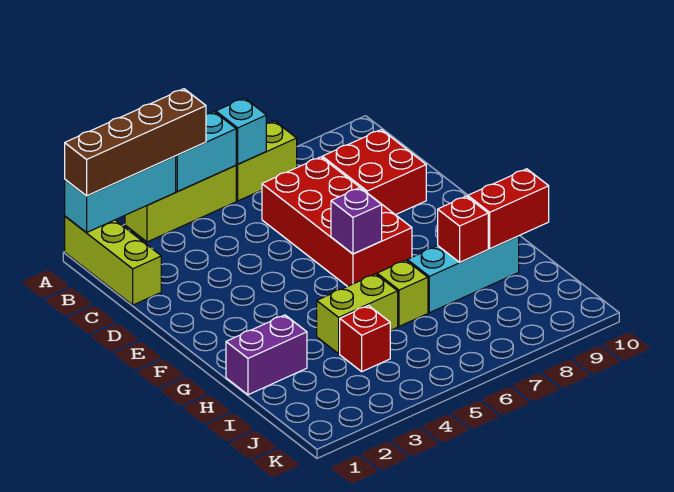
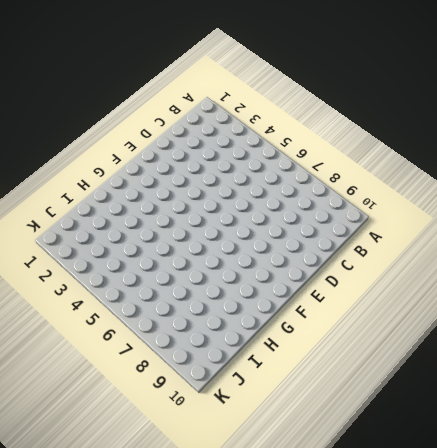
none -> lime 1x3 brick [65,216,161,305]
none -> lime 1x3 brick [125,166,236,242]
none -> lime 1x2 brick [236,121,297,201]

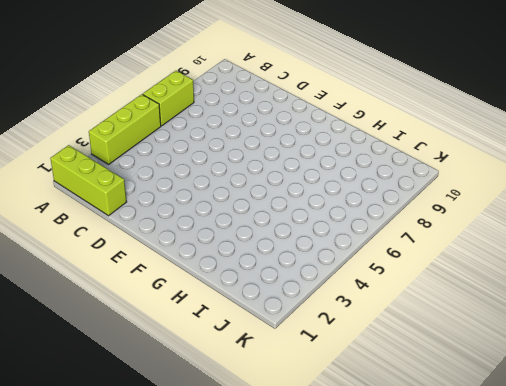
none -> red 2x4 brick [262,157,412,287]
none -> red 2x2 brick [322,130,426,215]
none -> purple 1x2 brick [226,315,307,395]

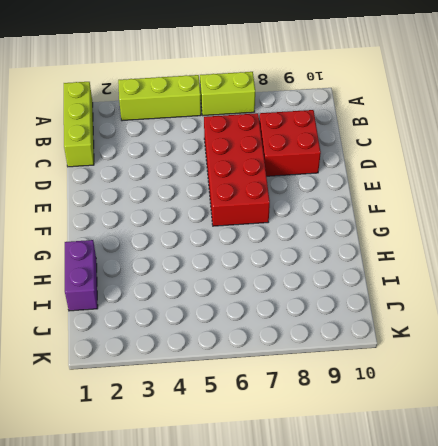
purple 1x2 brick [65,240,98,311] -> purple 1x2 brick turned to [226,315,307,395]
none -> lime 1x2 brick [317,274,398,354]
none -> lime 1x1 brick [377,260,428,326]
none -> cyan 1x3 brick [407,236,519,313]

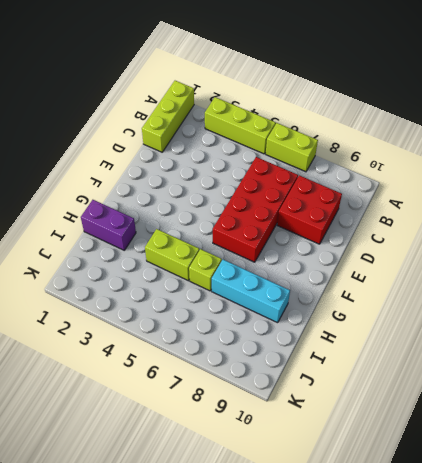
none -> red 1x1 brick [340,306,390,371]
none -> cyan 1x3 brick [65,156,176,233]
none -> cyan 1x2 brick [176,112,236,192]

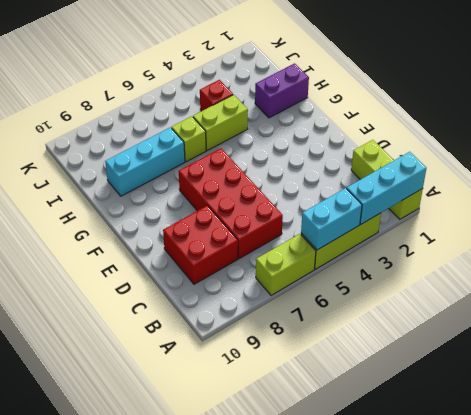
none -> cyan 1x1 brick [216,98,266,164]
none -> purple 1x1 brick [331,188,382,254]
none -> red 1x1 brick [438,196,488,262]

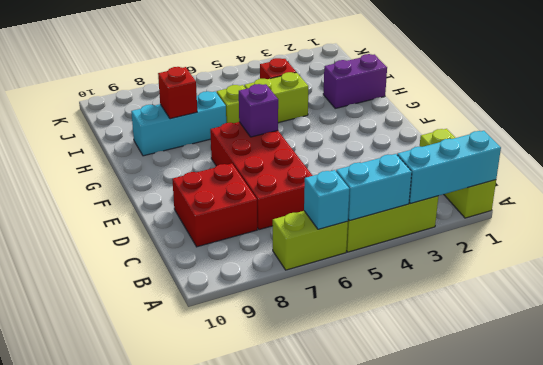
none -> red 1x2 brick [468,169,549,248]
none -> brown 1x4 brick [65,89,206,196]

